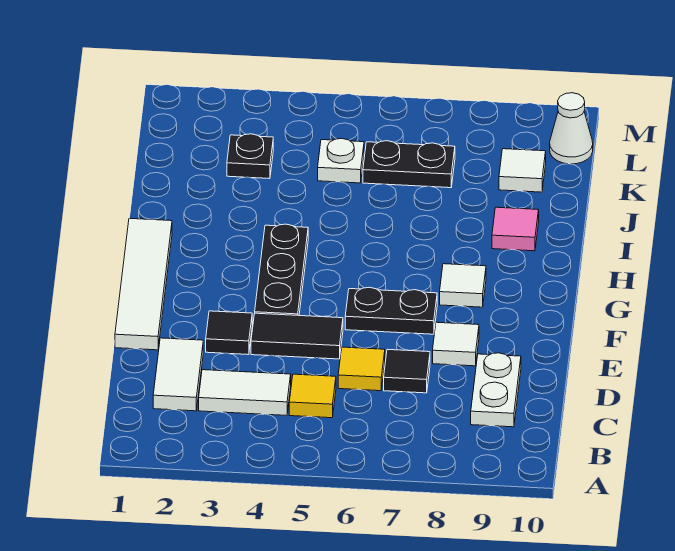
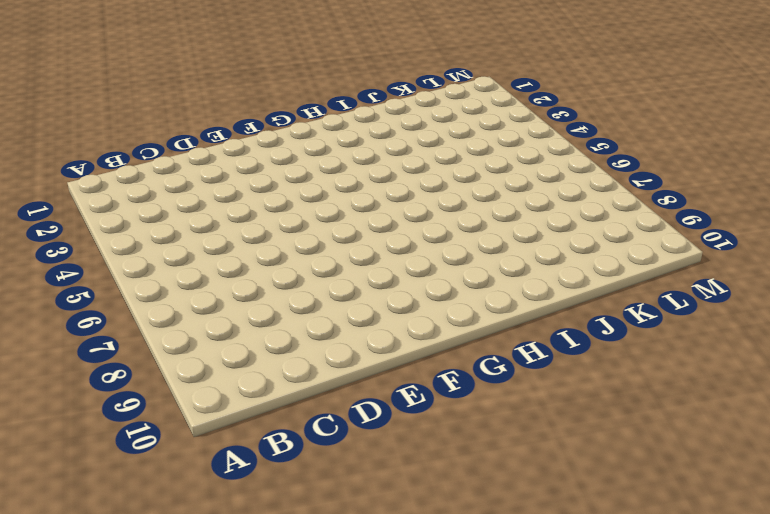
none -> white 1x2 tile [153,338,203,411]
none -> white 1x2 tile [199,370,291,415]
none -> yellow 1x1 tile [289,374,336,418]

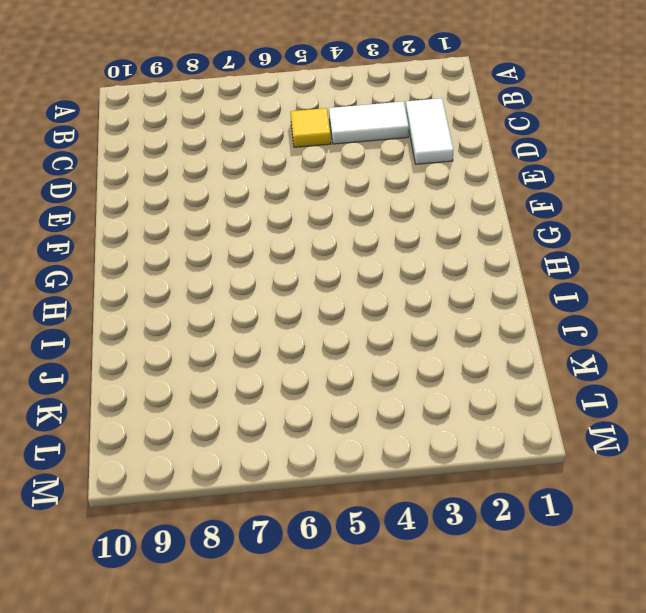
none -> white 1x2 plate [471,353,521,427]
none -> yellow 1x1 tile [338,347,385,391]
none -> black 1x1 tile [384,349,430,393]

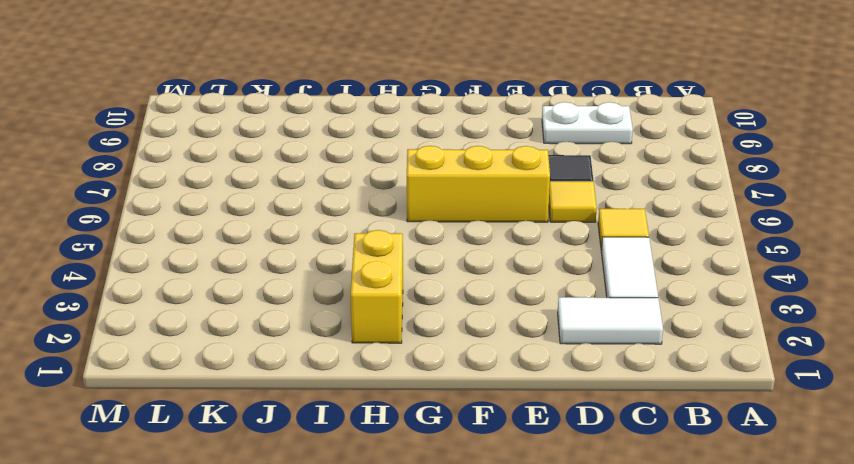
yellow 1x3 brick [407,146,550,222] -> black 1x2 plate [345,287,437,334]
yellow 1x2 brick [351,230,403,343] -> none
none -> white 1x4 tile [115,218,172,350]
none -> black 1x1 tile [206,311,252,355]
none -> black 1x2 tile [251,313,343,359]

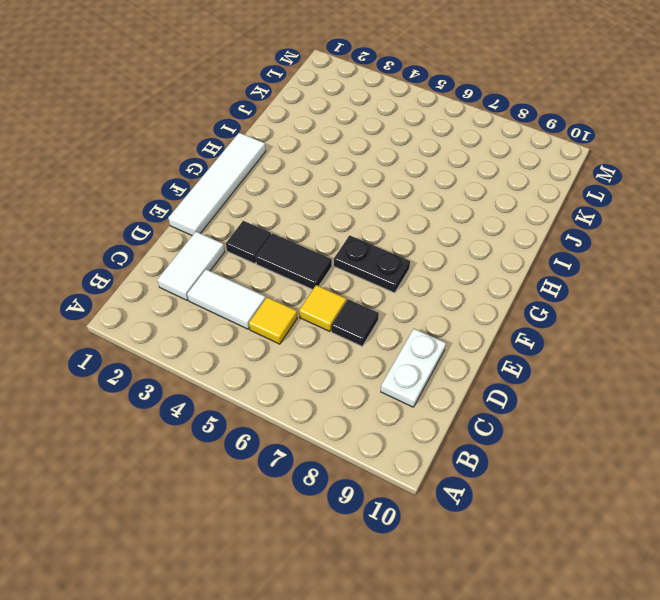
none -> white 1x1 tile [433,322,479,366]
none -> black 1x3 plate [255,224,308,315]
none -> white 1x1 tile [440,264,486,307]

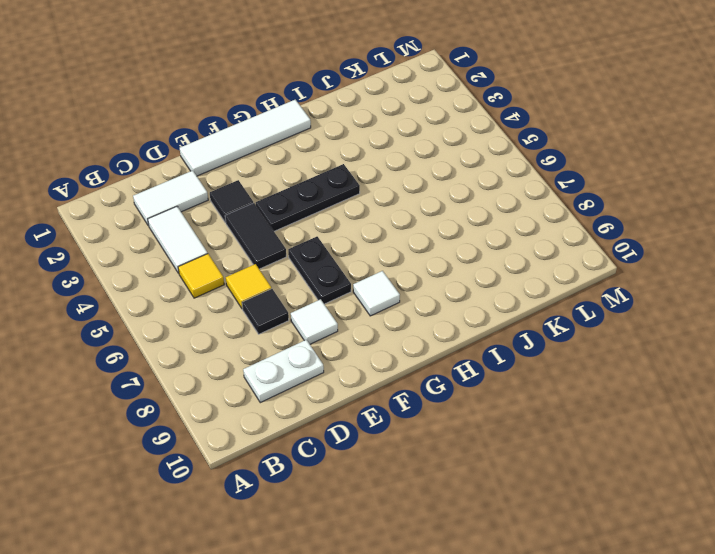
none -> pink 1x1 tile [492,207,539,251]
none -> black 1x1 plate [227,134,273,179]
none -> white 1x1 plate [318,138,364,183]

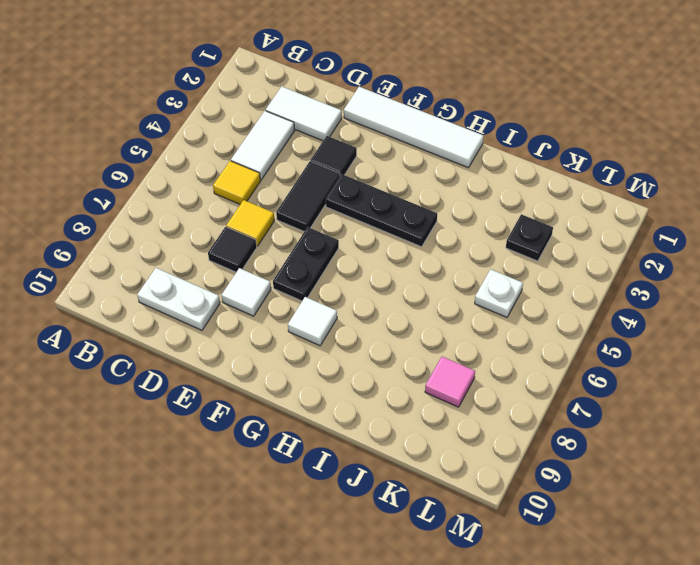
pink 1x1 tile [425,357,475,407] -> pink 1x1 tile moved to [492,207,539,251]
none -> black 1x2 plate [363,141,455,188]
none -> white 1x1 tile [499,149,546,192]
none -> white 1x1 cone [550,93,593,164]

